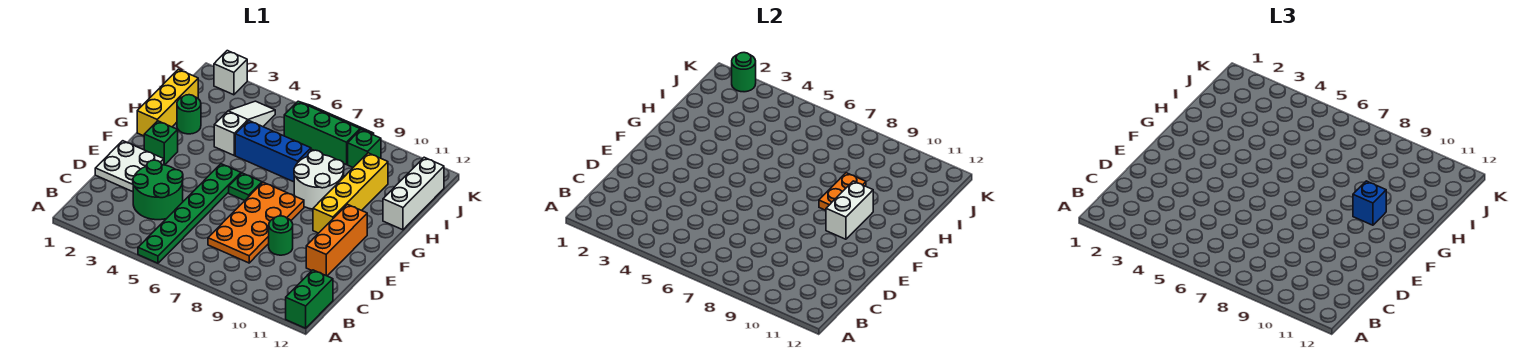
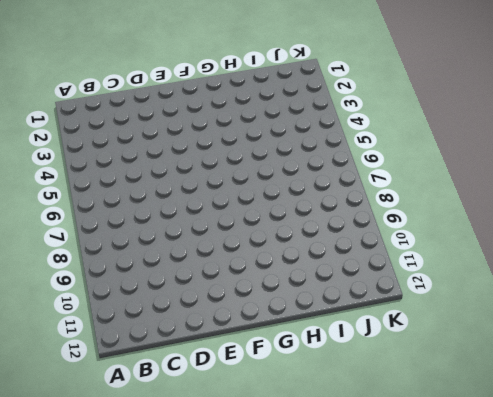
none -> green 1x6 plate [138,164,241,263]
none -> green 1x2 brick [286,270,333,328]
none -> green 2x2 round brick [133,160,183,220]

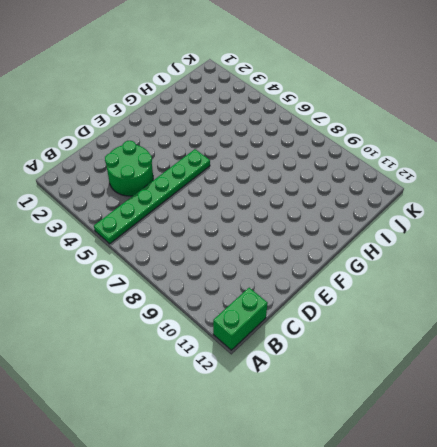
none -> orange 2x4 plate [208,182,304,263]
none -> white 2x2 plate [95,141,164,192]
none -> green 1x1 round brick [269,216,293,255]

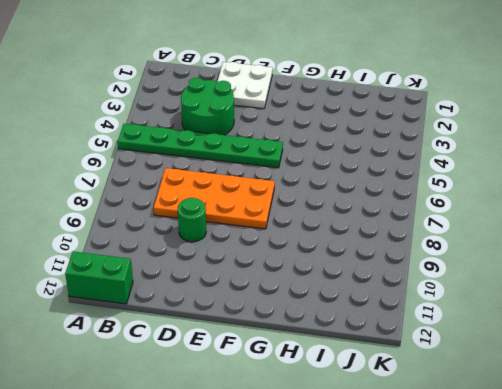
none -> orange 1x3 brick [306,204,367,276]
none -> green 1x1 brick [144,121,178,165]
none -> green 1x1 plate [229,173,262,201]

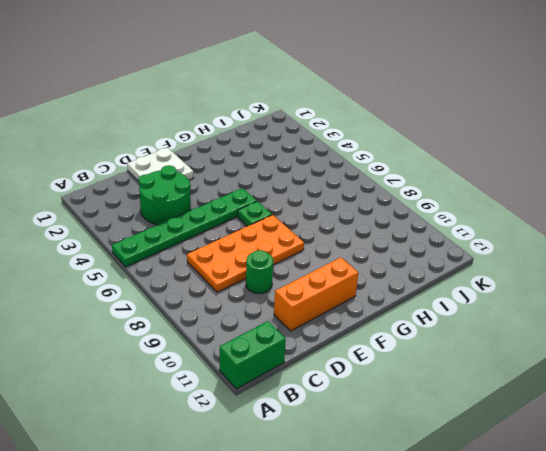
none -> green 1x1 brick [144,121,178,165]
none -> yellow 1x4 brick [313,153,388,233]
none -> yellow 1x3 brick [137,69,198,136]

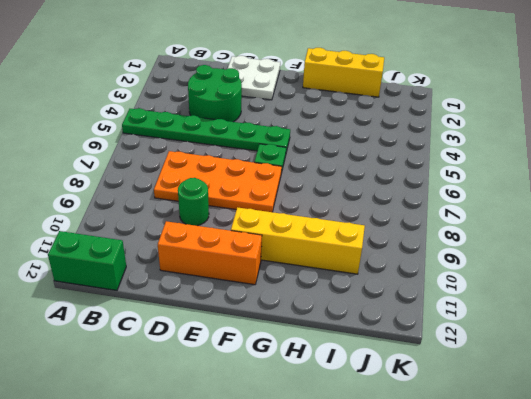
none -> green 1x1 brick [144,121,178,165]
none -> white 2x2 round brick [294,150,344,209]
none -> green 1x1 round brick [177,95,201,134]

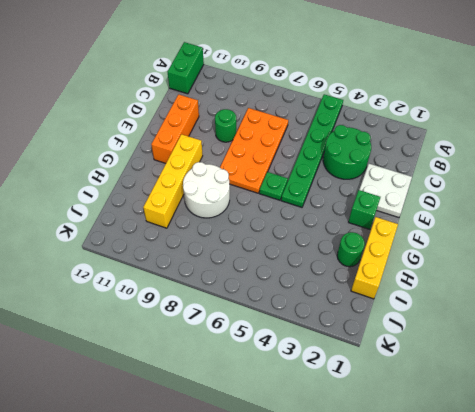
none -> white 1x3 slope [214,101,275,155]
none -> blue 1x3 brick [235,121,311,182]
none -> white 1x3 brick [383,157,444,230]

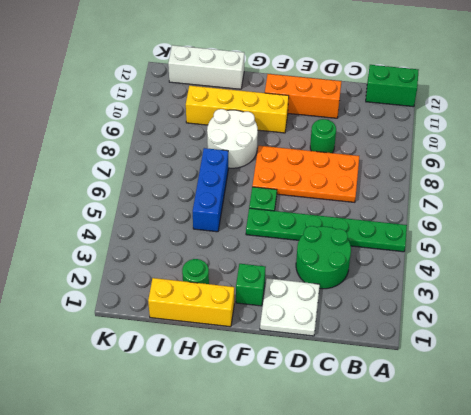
none -> white 1x3 slope [214,101,275,155]
none -> green 2x3 slope [284,101,374,165]
none -> green 1x1 brick [348,130,381,167]

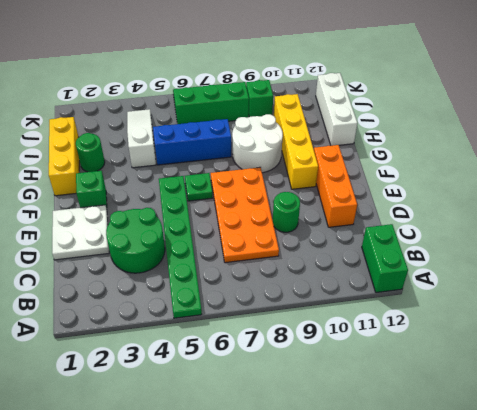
none -> white 1x1 brick [214,51,247,95]
none -> white 1x2 brick [826,181,873,239]
none -> orange 1x2 plate [819,173,866,210]

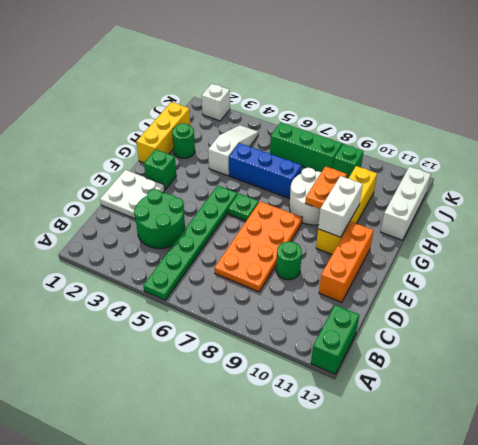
none -> green 1x1 round brick [732,53,756,92]
none -> blue 1x1 brick [1353,181,1386,225]

